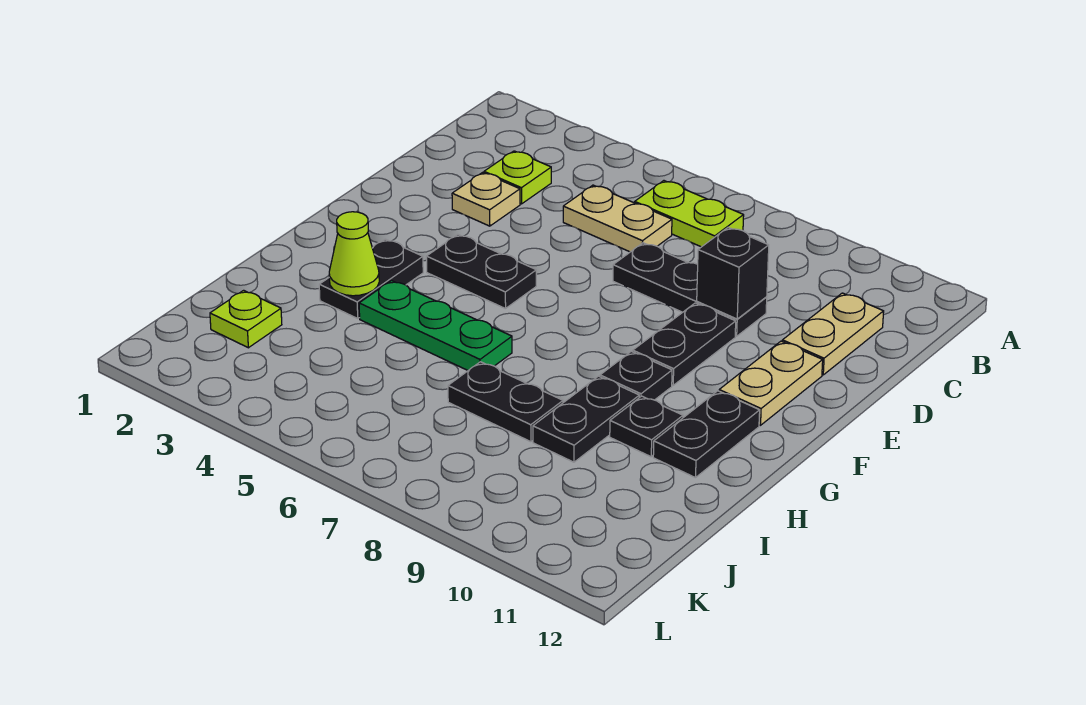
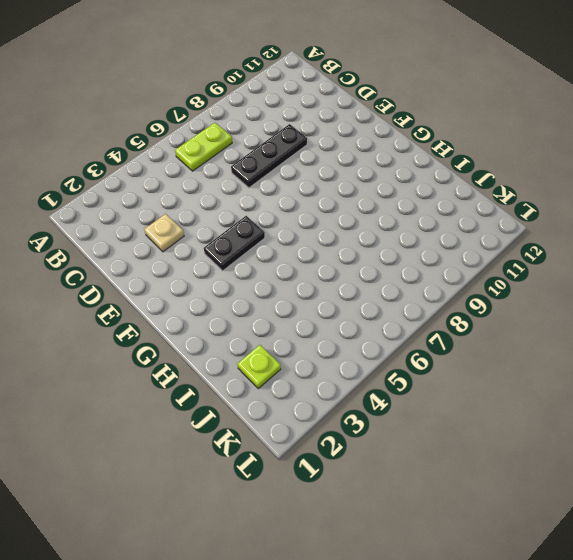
none -> lime 1x1 plate [484,151,551,204]
none -> tan 1x2 plate [563,185,672,252]
none -> tan 1x2 plate [782,293,884,375]

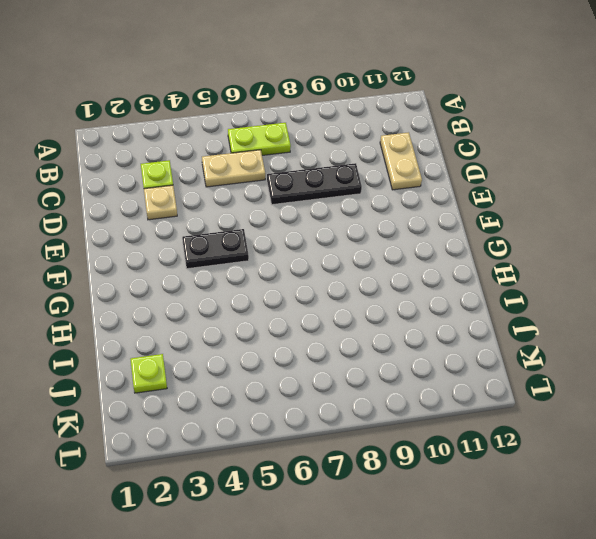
none -> black 1x2 plate [633,303,736,385]
none -> tan 1x2 plate [719,341,823,425]
none -> black 1x2 plate [319,239,423,318]

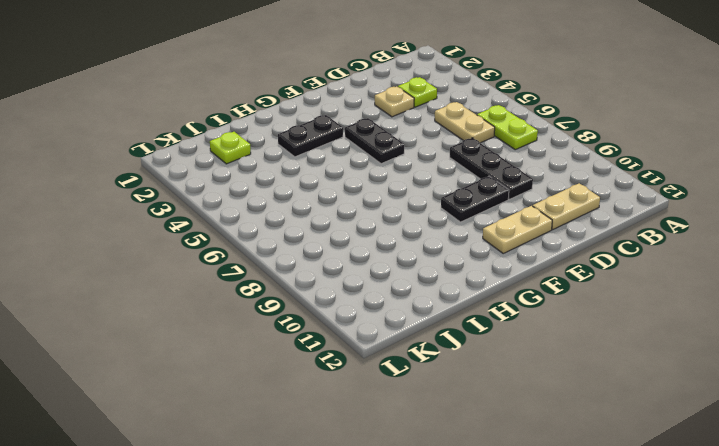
none -> black 1x1 plate [600,351,672,400]
none -> black 1x2 plate [653,391,760,478]
none -> green 1x3 plate [359,281,512,370]

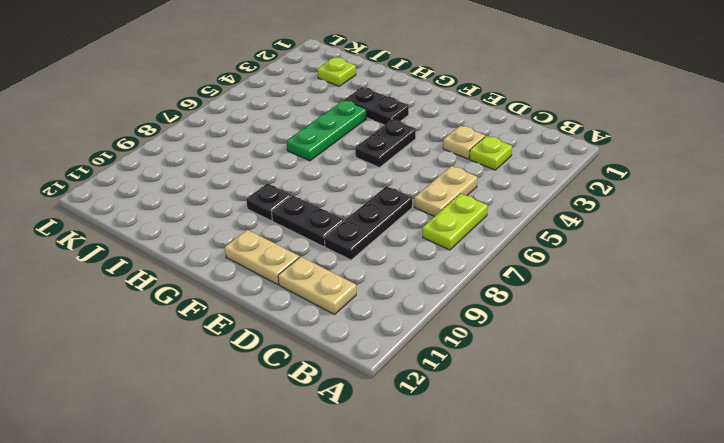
none -> black 1x2 plate [653,391,760,478]
none -> black 1x2 plate [533,376,639,462]
none -> black 1x1 plate [610,396,683,457]

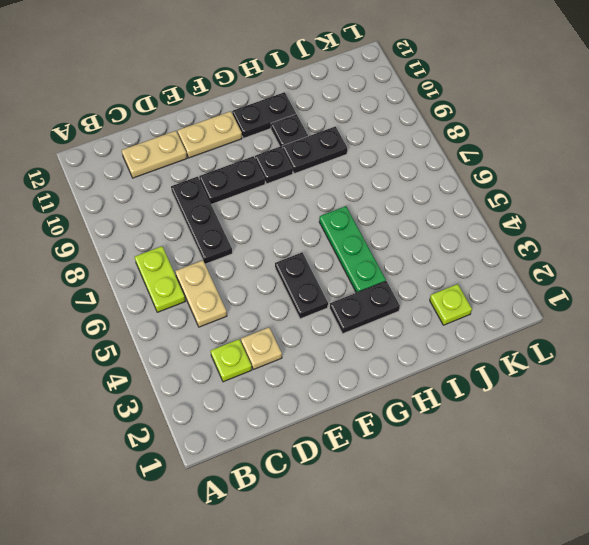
none -> black 1x2 plate [448,362,563,442]
none -> black 1x1 brick [697,227,769,319]
none -> lime 1x1 cone [329,212,379,296]

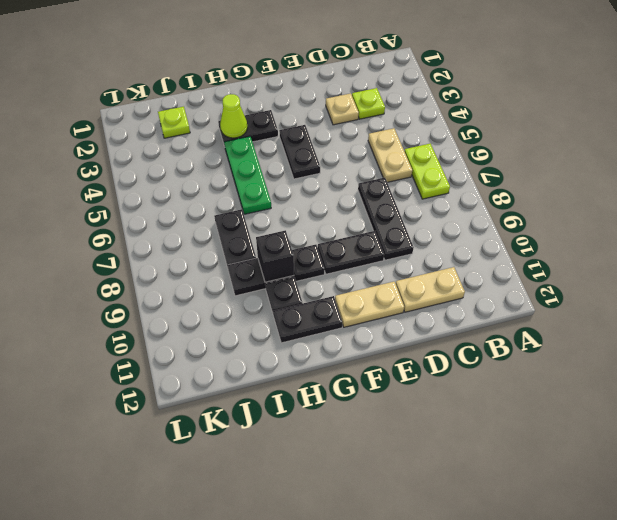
black 1x1 brick [256,230,294,282] -> black 1x1 brick moved to [697,227,769,319]

